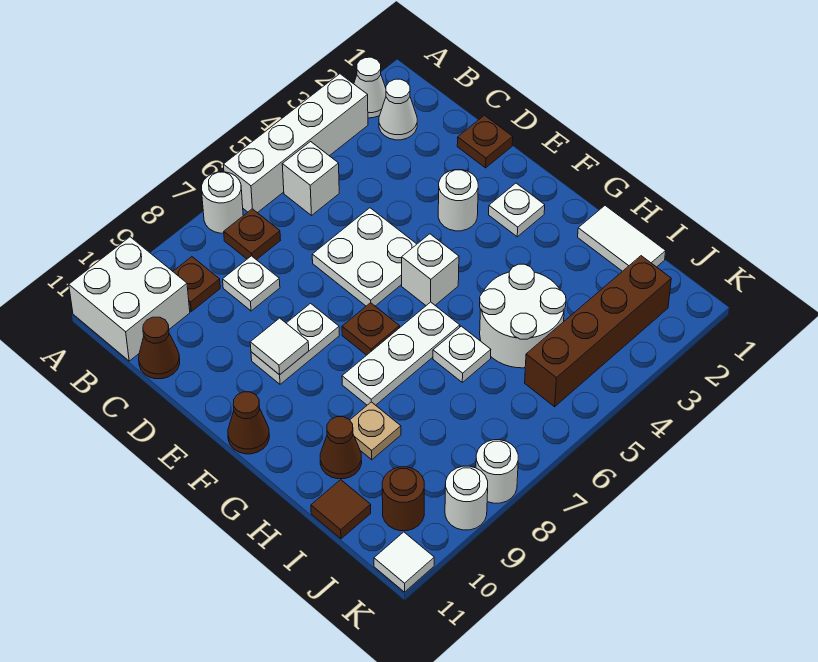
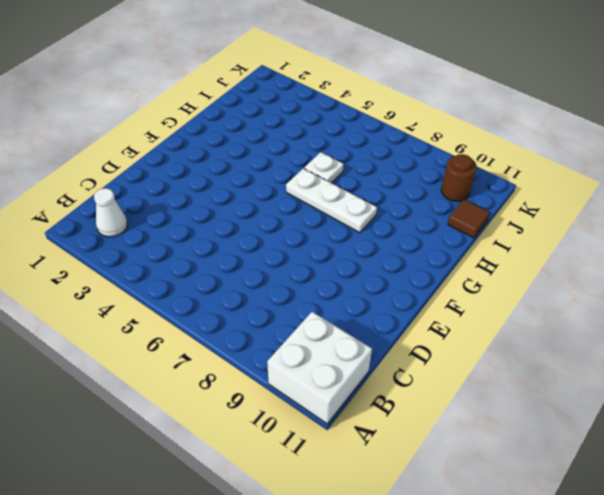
none -> white 1x1 cone [354,57,386,118]
none -> white 1x4 brick [223,74,368,213]
none -> white 1x1 round brick [202,172,243,233]
none -> white 1x1 brick [282,142,339,215]

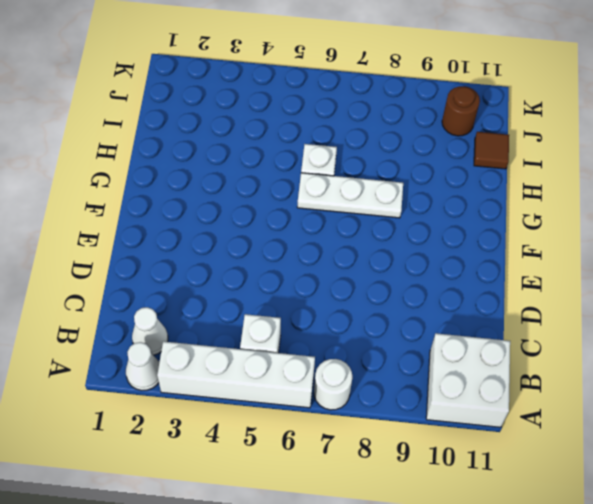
none -> brown 1x1 plate [224,209,280,260]
none -> brown 1x1 plate [173,257,220,311]
none -> white 1x1 plate [223,256,280,311]
none -> brown 1x1 cone [139,317,180,379]

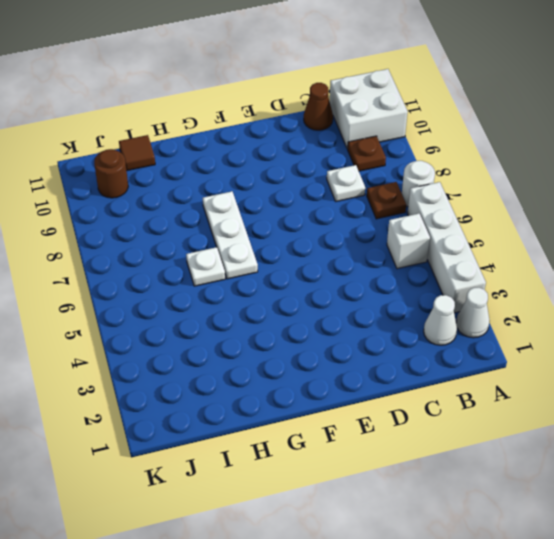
none -> brown 1x1 plate [457,115,513,168]
none -> white 2x2 plate [312,208,417,306]
none -> white 1x1 round brick [438,170,478,231]
none -> white 1x2 plate [251,303,339,384]

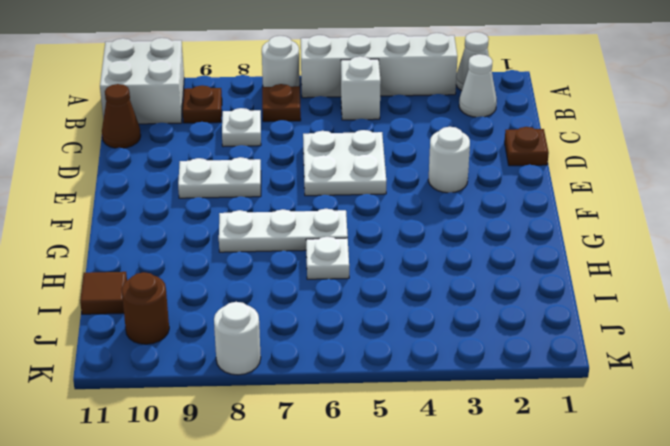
none -> white 1x1 plate [489,183,545,237]
none -> white 1x1 brick [402,234,459,305]
none -> brown 1x1 plate [342,303,400,355]
none -> brown 1x1 cone [228,392,269,454]

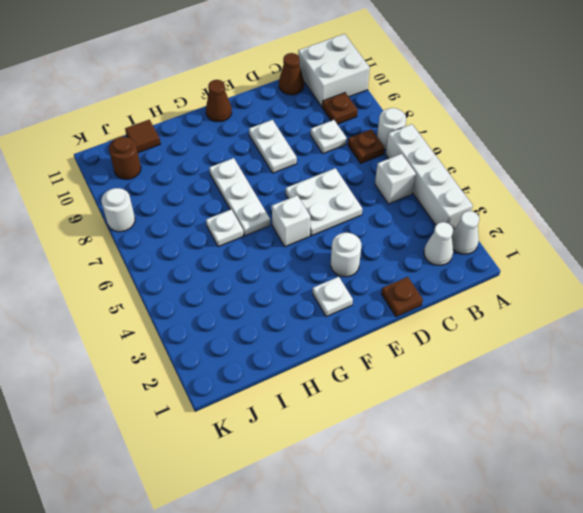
none -> brown 1x1 plate [342,303,400,355]
none -> white 1x2 tile [578,206,666,271]
none -> white 2x2 round brick [480,264,566,368]
none -> tan 1x1 plate [350,402,401,460]

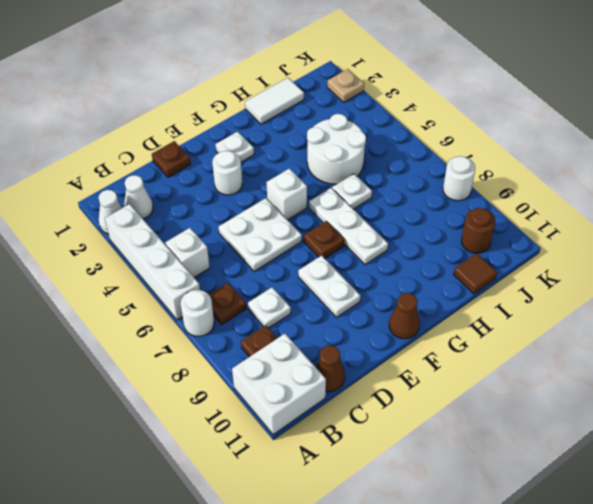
tan 1x1 plate [327,69,364,102] -> tan 1x1 plate moved to [350,402,401,460]
none -> brown 1x1 cone [320,417,362,479]
none -> brown 1x4 brick [525,256,671,407]
none -> white 1x1 round brick [445,466,488,530]
none -> white 1x1 tile [374,532,434,592]

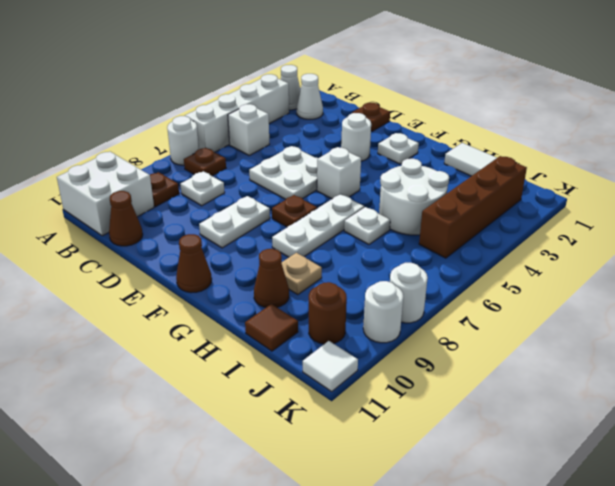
none -> white 1x1 tile [250,318,309,375]

